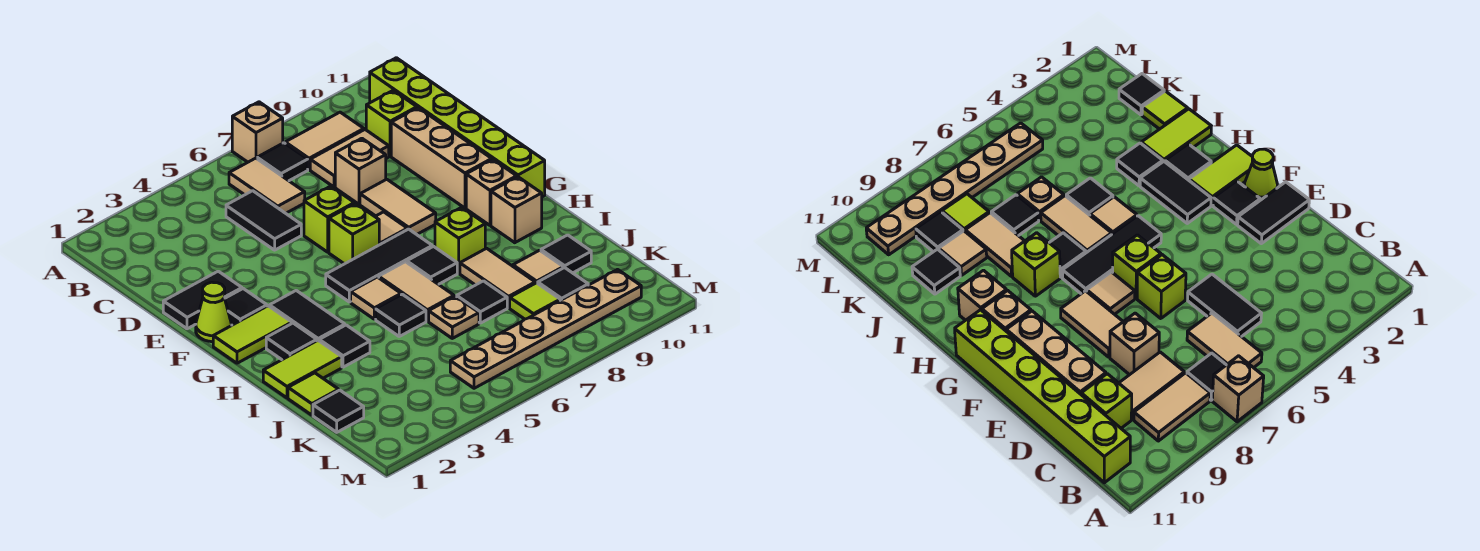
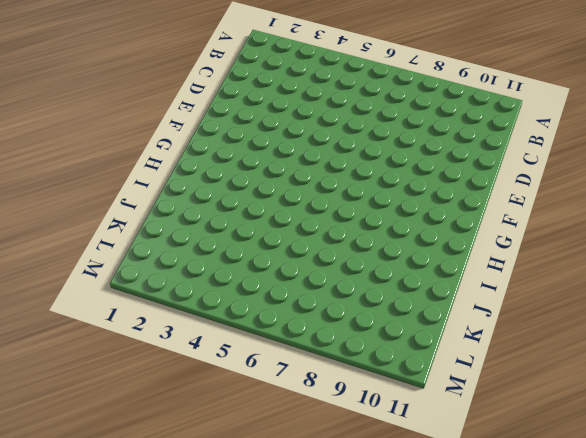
none -> tan 1x1 brick [232,102,283,162]
none -> tan 1x2 tile [229,158,305,213]
none -> black 1x1 tile [257,143,308,181]
none -> tan 1x2 tile [285,112,364,170]

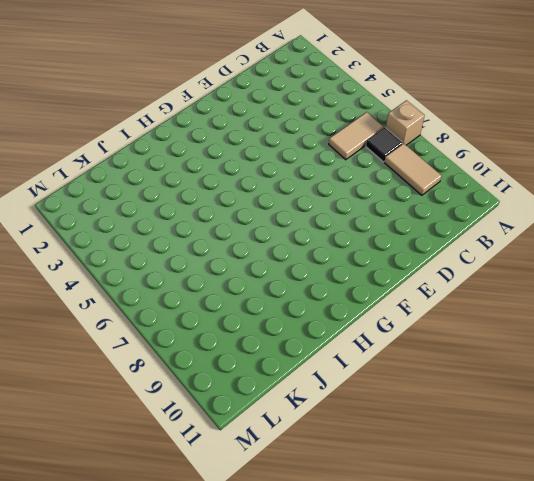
none -> lime 1x6 brick [370,58,545,197]
none -> black 1x2 tile [226,191,301,250]
none -> tan 1x2 tile [310,130,389,187]
none -> lime 1x1 brick [366,91,417,156]

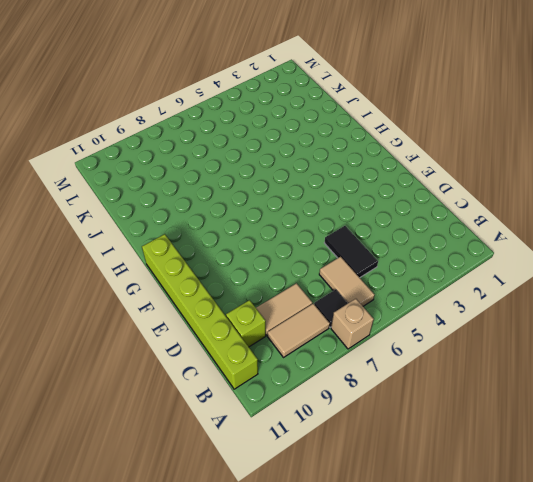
none -> tan 1x1 brick [335,138,386,204]
none -> tan 1x3 brick [391,108,492,208]
none -> black 1x2 tile [163,271,242,329]
none -> lime 1x1 brick [304,186,354,252]

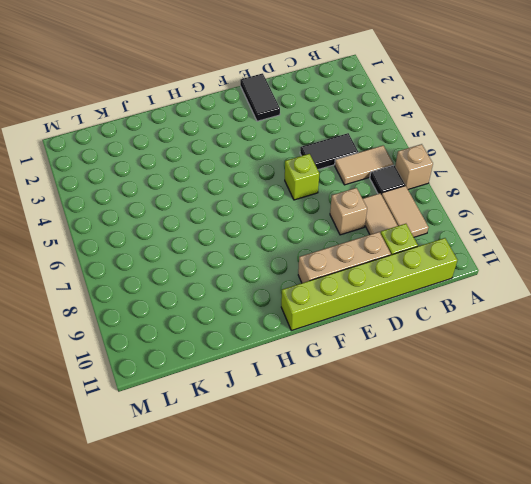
none -> tan 1x2 tile [360,179,436,234]
none -> lime 1x1 cone [196,282,231,342]
none -> black 1x1 tile [225,289,267,325]
none -> lime 1x1 brick [329,204,379,264]

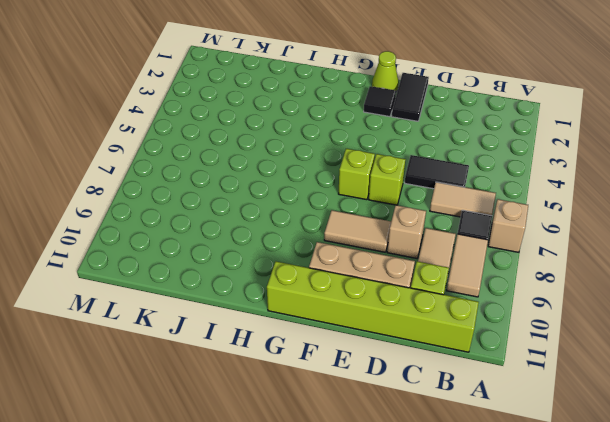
none -> tan 1x1 tile [375,212,407,245]
none -> lime 1x2 tile [213,306,292,363]
none -> black 1x2 tile [269,291,345,341]
none -> black 1x3 tile [326,229,432,302]

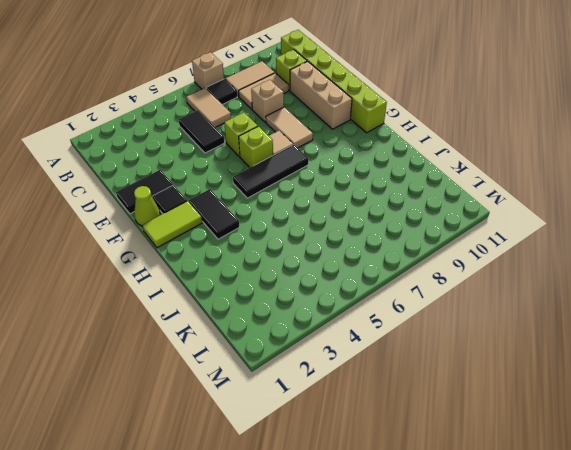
none -> tan 1x1 brick [466,160,517,225]
none -> black 1x1 tile [266,323,317,360]
none -> tan 1x1 tile [351,277,401,319]
none -> tan 1x2 tile [379,262,454,321]

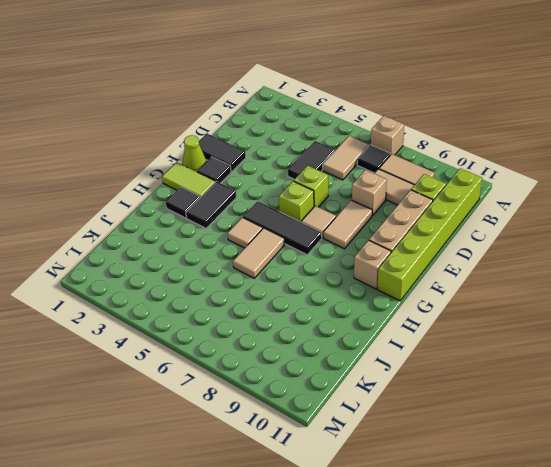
none -> black 1x1 tile [407,246,457,284]
none -> lime 1x1 brick [435,207,485,273]
none -> tan 1x1 brick [491,177,542,243]
none -> lime 1x2 tile [263,340,342,398]

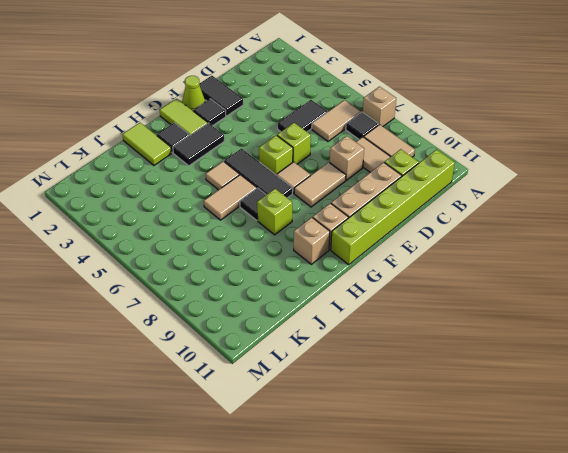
none -> black 1x1 tile [319,325,370,367]
none -> black 1x1 tile [376,294,426,336]
none -> tan 1x2 tile [460,248,535,308]
none -> lime 1x1 tile [288,373,339,415]

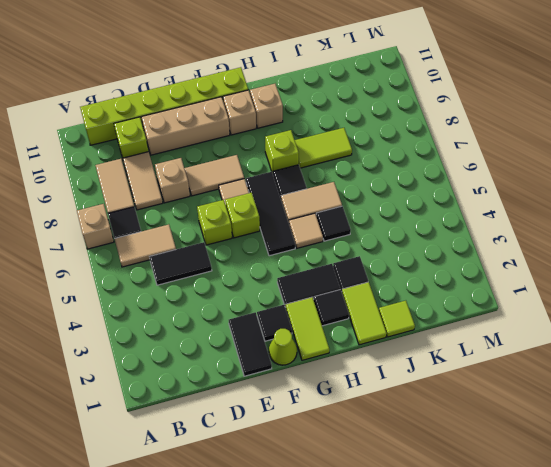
lime 1x2 tile [295,128,352,168] -> tan 1x2 tile [460,248,535,308]
none -> tan 1x1 plate [429,296,479,338]
none -> black 1x1 tile [457,281,507,323]
none -> tan 1x1 tile [513,250,563,283]
none -> black 1x1 tile [541,235,591,273]

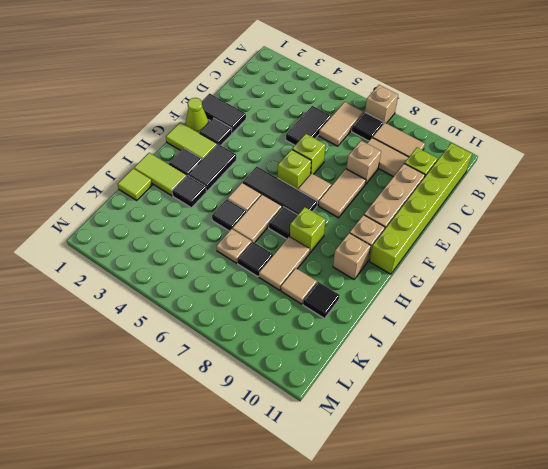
none -> black 1x1 tile [313,390,364,432]
none -> lime 1x1 tile [510,283,560,319]
none -> black 1x1 tile [538,267,588,300]
none -> tan 1x6 plate [450,270,641,388]

